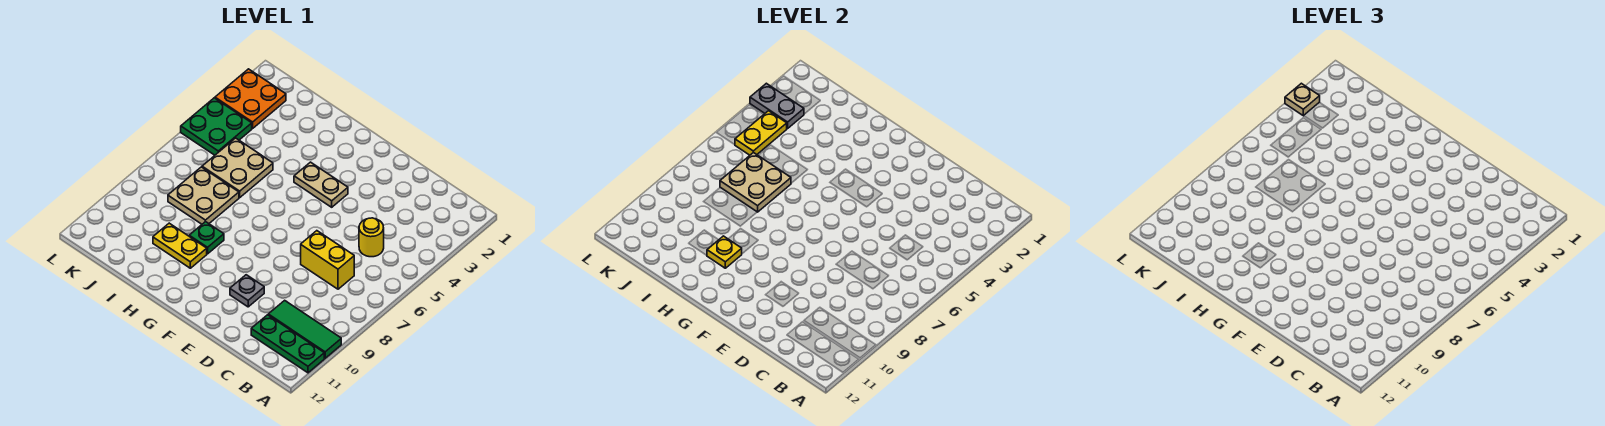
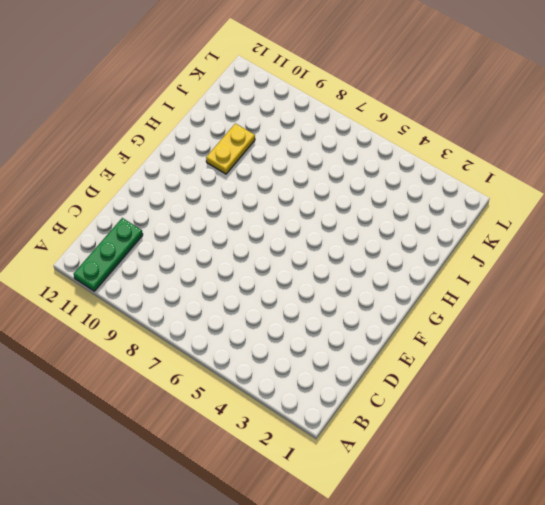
none -> green 1x3 tile [268,300,341,358]
none -> yellow 1x1 round brick [359,218,384,257]
none -> yellow 1x2 brick [301,231,354,289]

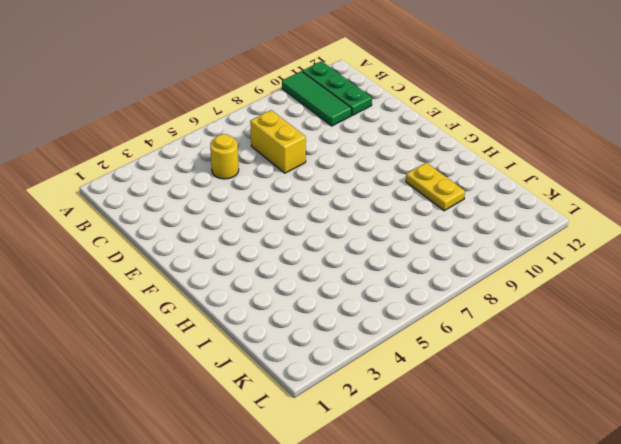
none -> grey 1x1 plate [230,275,264,307]
none -> tan 1x2 plate [294,162,348,207]
none -> green 1x1 plate [189,222,224,254]

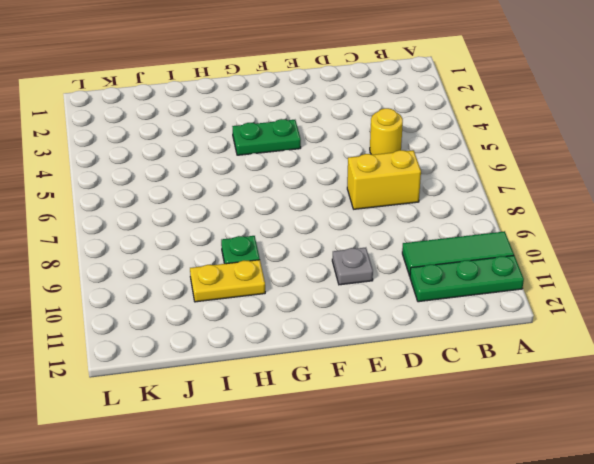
green 1x2 plate [232,119,301,155] -> tan 1x2 plate [294,162,348,207]
none -> tan 2x2 plate [202,138,273,198]
none -> tan 2x2 plate [168,167,239,224]
none -> orange 2x2 plate [215,69,286,129]

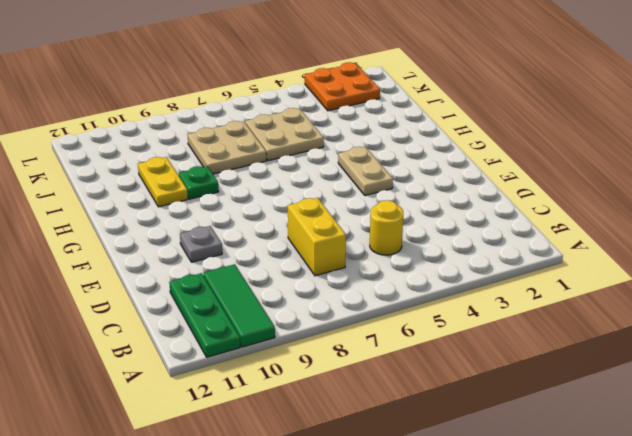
none -> green 2x2 plate [181,98,252,155]
none -> yellow 1x1 plate [707,236,742,268]
none -> tan 2x2 plate [720,152,791,212]

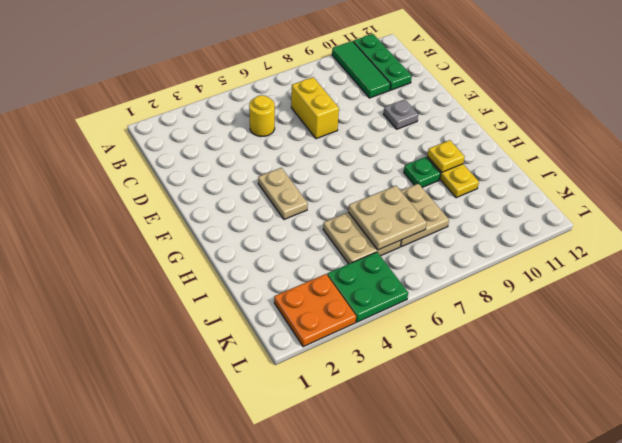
none -> grey 1x2 plate [750,83,804,129]
none -> yellow 1x2 plate [735,111,787,155]
none -> tan 1x1 plate [1285,83,1320,116]

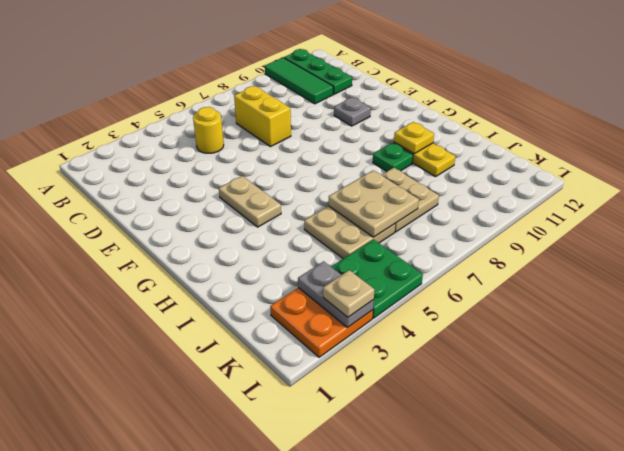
none -> yellow 1x2 plate [735,111,787,155]

